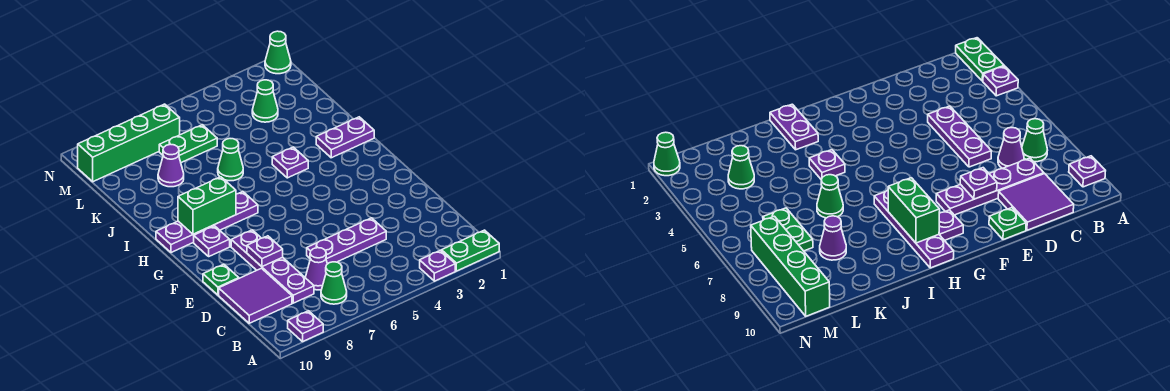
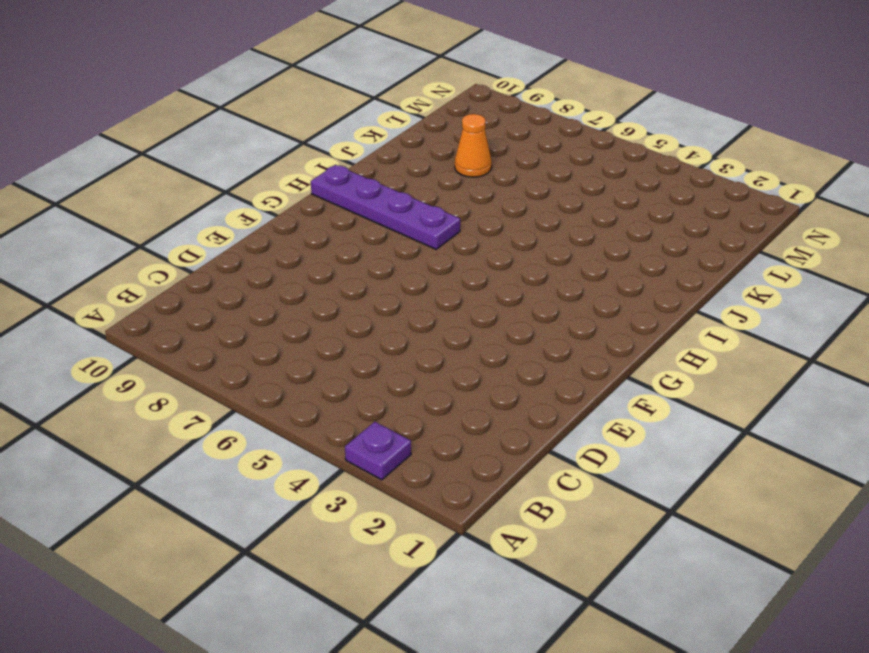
orange 1x1 cone [455,114,492,177] -> purple 1x1 cone [158,144,184,187]
none -> green 1x2 plate [442,230,499,271]
none -> purple 1x1 plate [288,311,323,342]
none -> green 1x1 cone [321,262,347,304]

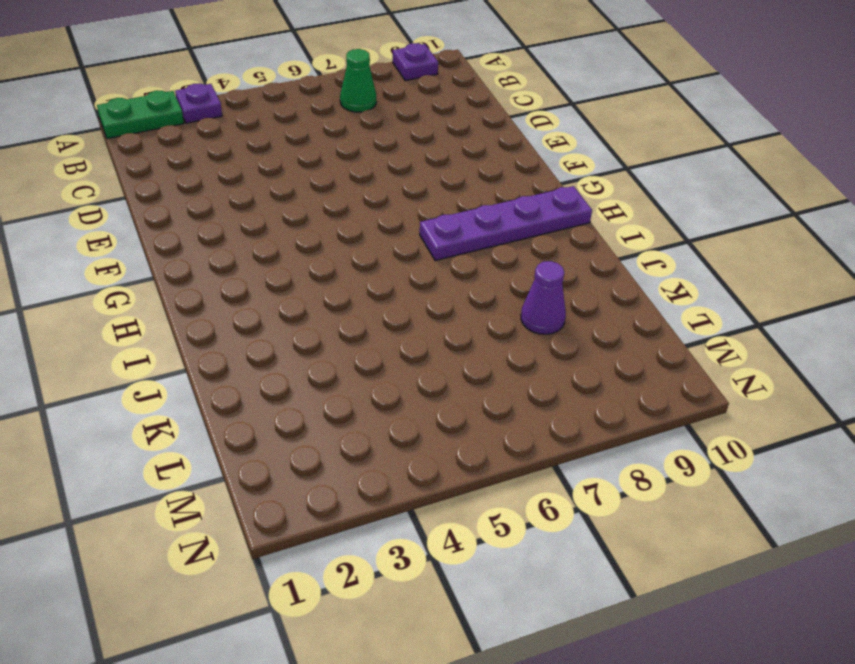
none -> purple 1x1 cone [305,248,327,290]
none -> purple 1x4 plate [231,230,314,303]
none -> purple 2x2 tile [219,268,292,323]

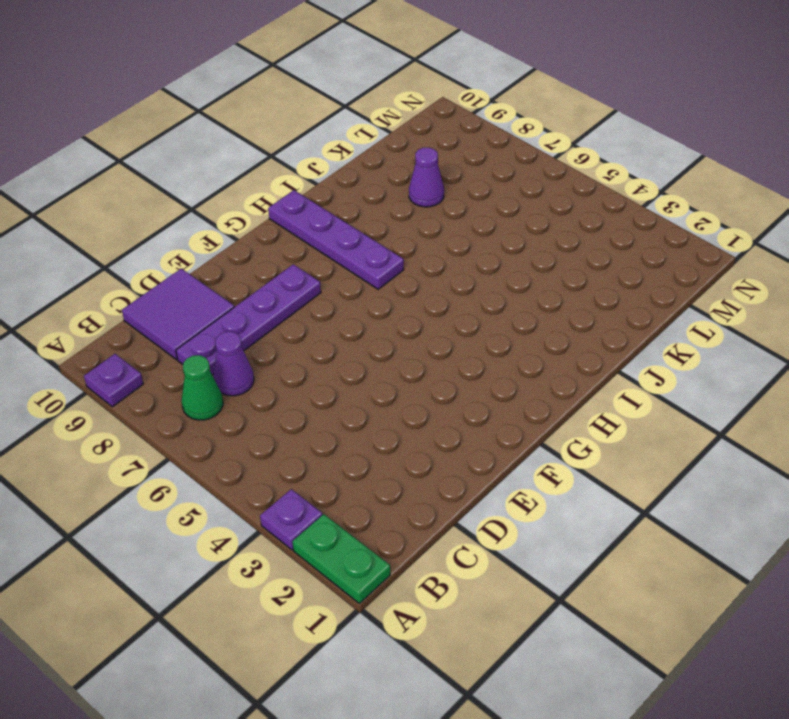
none -> purple 1x3 plate [307,218,386,264]
none -> green 1x1 plate [203,264,239,295]
none -> purple 1x1 plate [194,226,230,256]

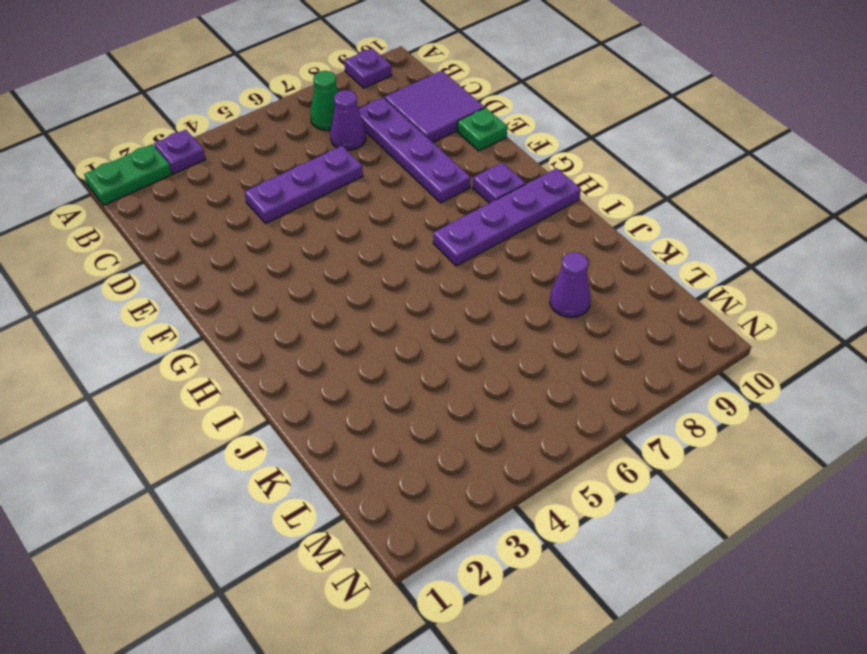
none -> purple 1x2 plate [316,117,374,158]
none -> purple 1x1 plate [272,147,308,178]
none -> green 1x1 cone [218,139,243,181]

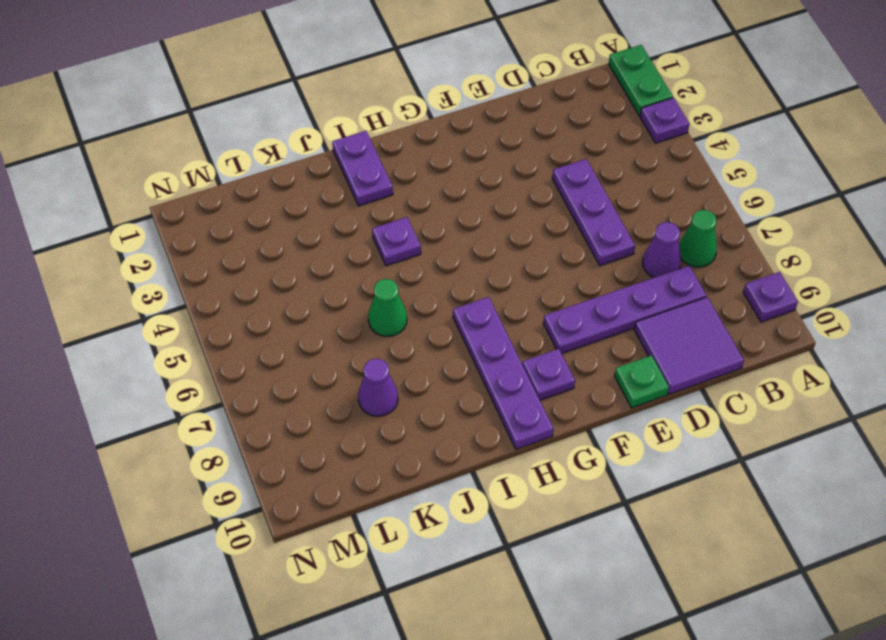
none -> green 1x1 cone [252,80,278,122]
none -> green 1x2 plate [159,125,217,163]
none -> green 1x4 brick [78,104,180,182]

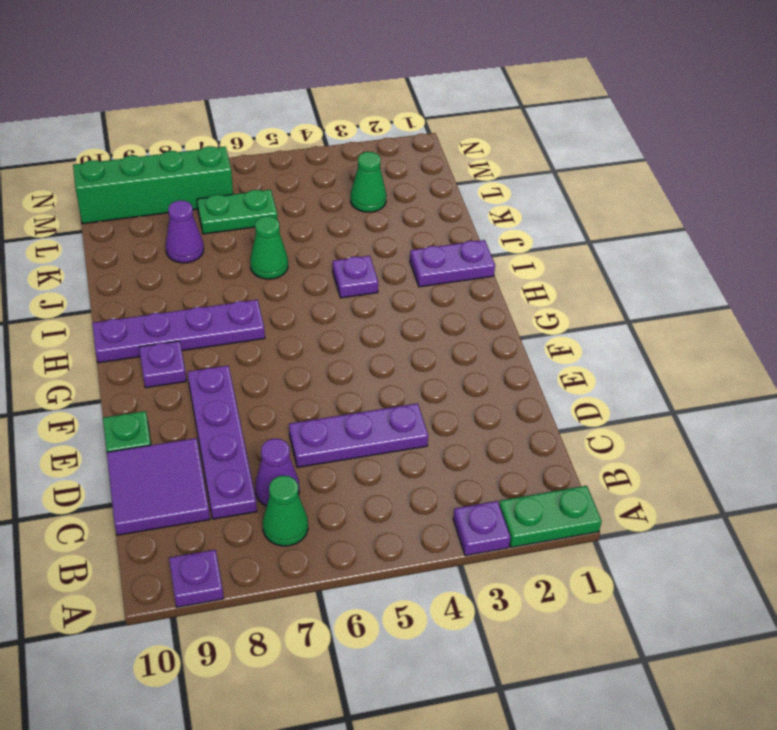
none -> green 1x1 cone [265,31,291,74]
none -> purple 1x1 plate [247,236,283,267]
none -> green 1x2 brick [178,177,236,234]

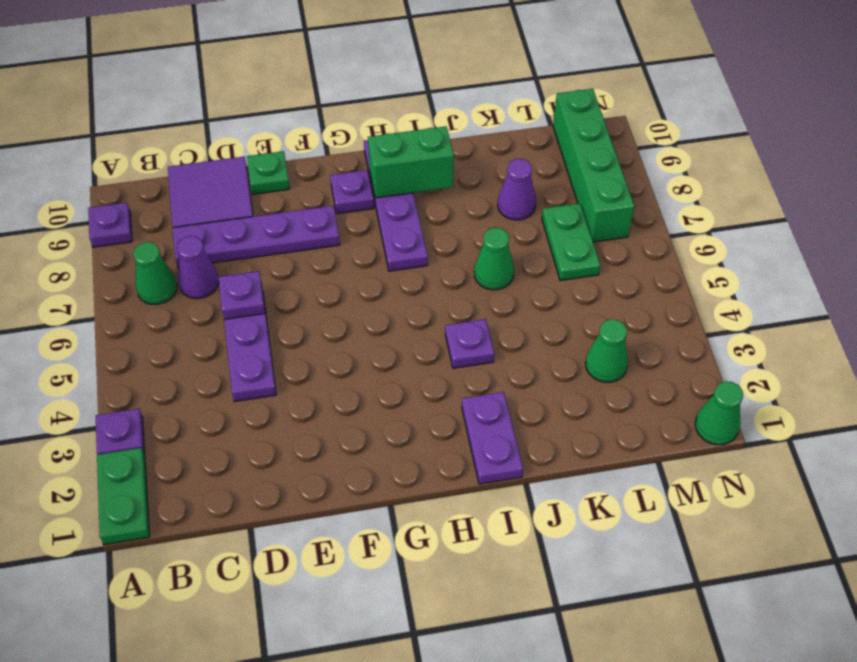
purple 1x1 plate [218,271,265,319] -> purple 1x1 plate moved to [247,236,283,267]
green 1x2 brick [368,126,454,198] -> green 1x2 brick turned to [178,177,236,234]

